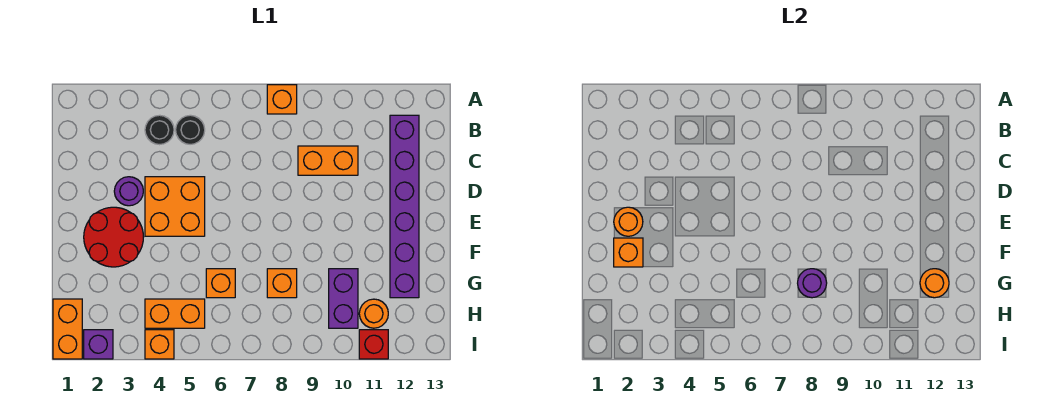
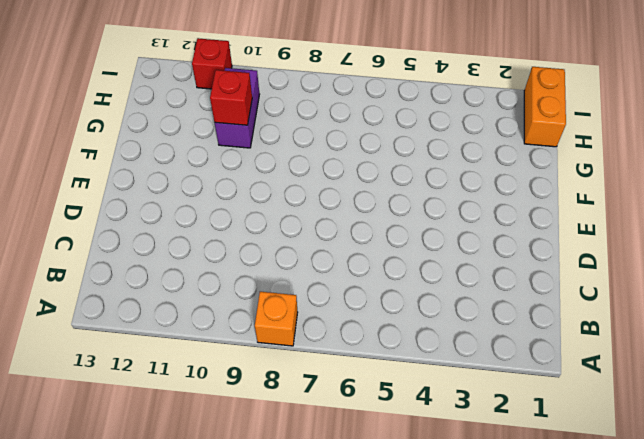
red 1x1 brick [210,70,252,125] -> none
none -> black 1x1 round brick [145,115,174,145]
none -> black 1x1 round brick [176,115,205,144]
none -> purple 1x6 brick [390,115,419,298]

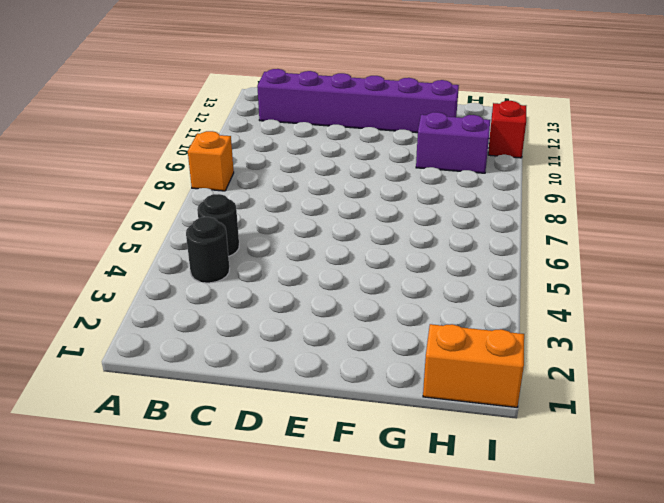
none -> orange 1x2 brick [298,146,358,175]
none -> purple 1x1 round brick [114,177,143,206]
none -> orange 2x2 brick [145,177,205,236]

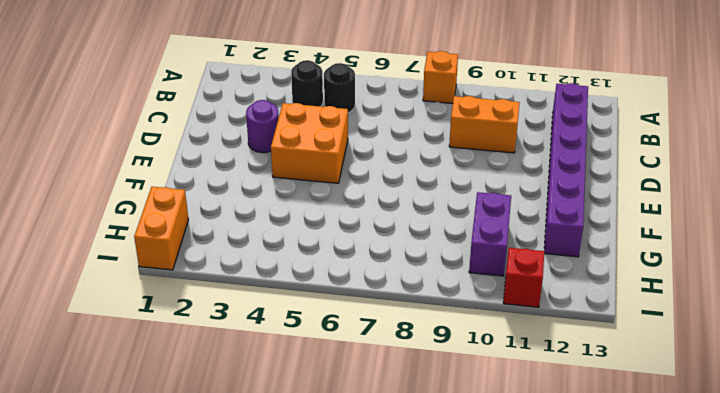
none -> red 2x2 round brick [84,207,143,267]
none -> orange 1x1 brick [206,269,235,298]
none -> orange 1x1 brick [267,269,297,298]

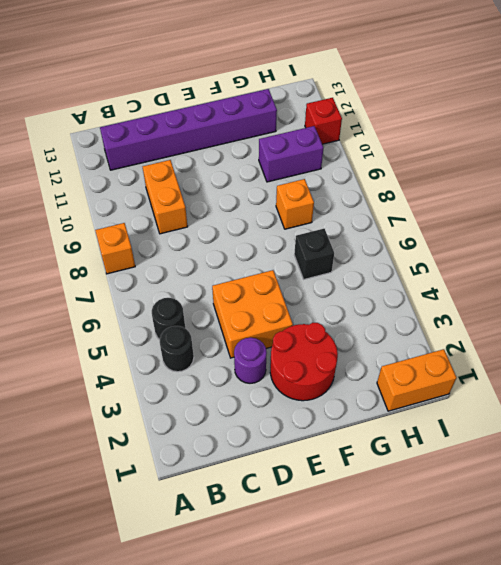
black 1x1 brick [294,228,334,279] -> orange 1x1 brick [206,269,235,298]
none -> orange 1x2 brick [145,299,205,328]
none -> orange 1x1 round brick [359,299,388,328]
none -> purple 1x1 brick [84,330,113,359]

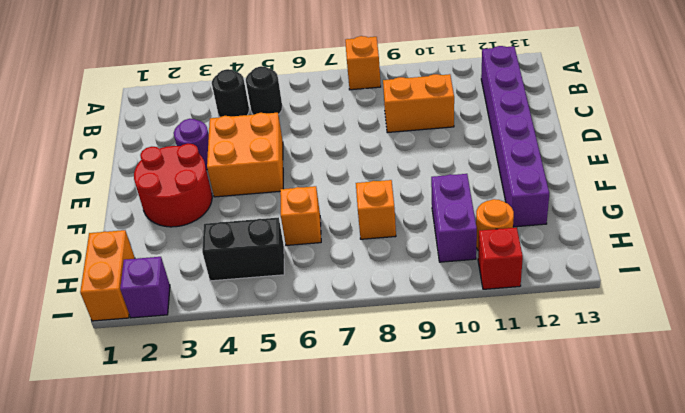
black 1x2 brick [202,217,284,281] -> orange 1x2 brick [145,299,205,328]
none -> orange 1x1 brick [145,330,174,359]
none -> orange 1x1 round brick [614,207,643,236]
none -> orange 1x1 brick [614,238,643,267]

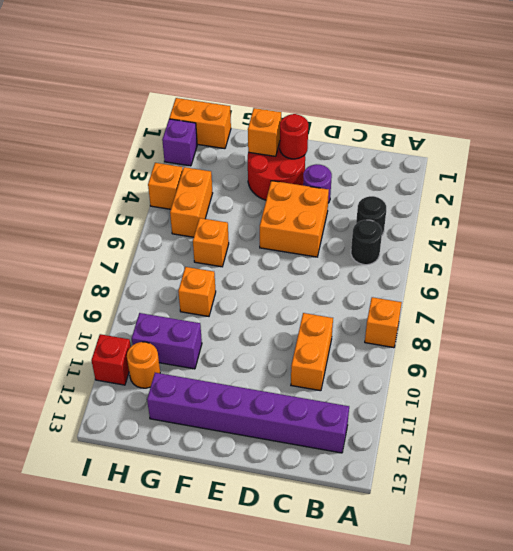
red 1x1 round brick [280,114,308,159] -> orange 1x1 round brick [614,207,643,236]
none -> purple 1x1 round brick [798,269,827,298]
none -> orange 1x1 round brick [920,269,949,298]

